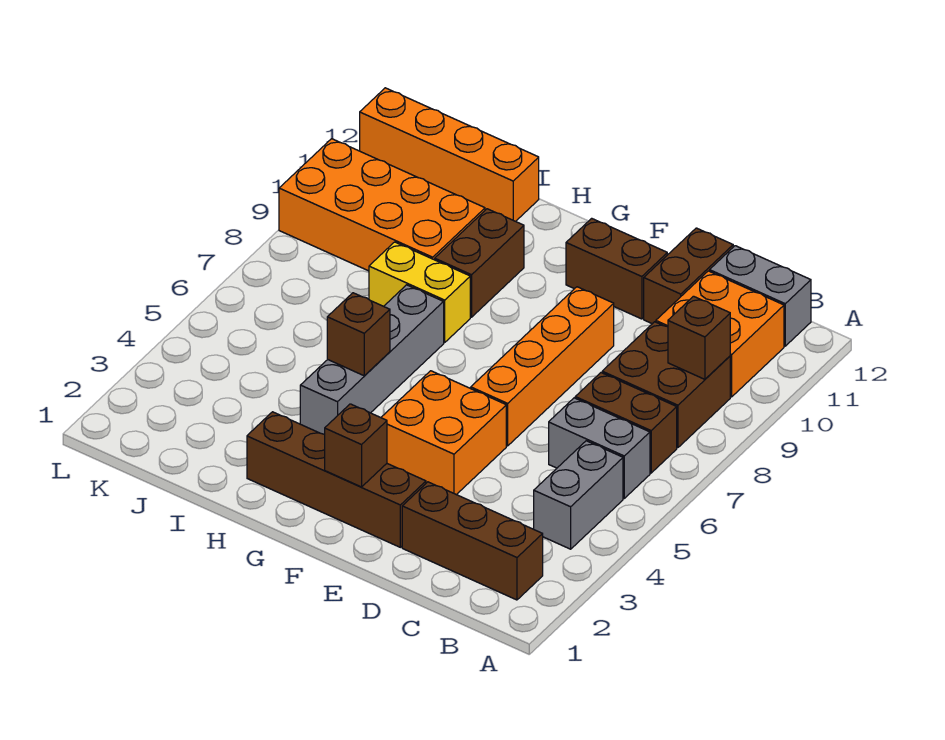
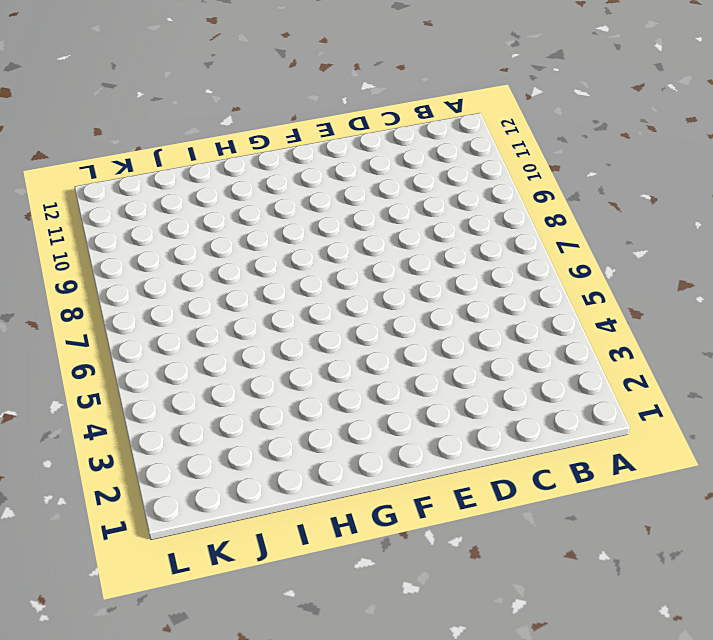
none -> brown 1x3 brick [402,482,543,600]
none -> grey 1x2 brick [534,441,623,549]
none -> grey 1x2 brick [549,398,650,498]

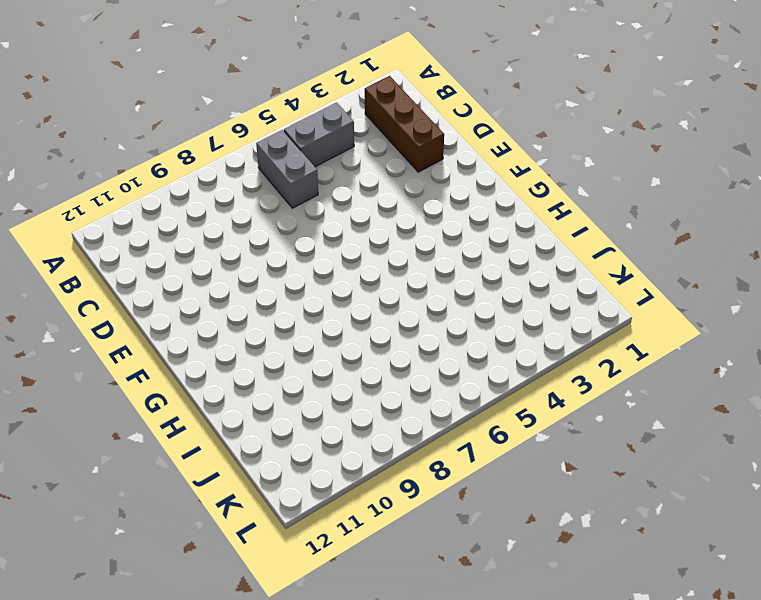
none -> brown 1x2 brick [575,373,677,473]
none -> brown 2x2 brick [602,322,730,448]
none -> orange 2x2 brick [656,271,784,397]

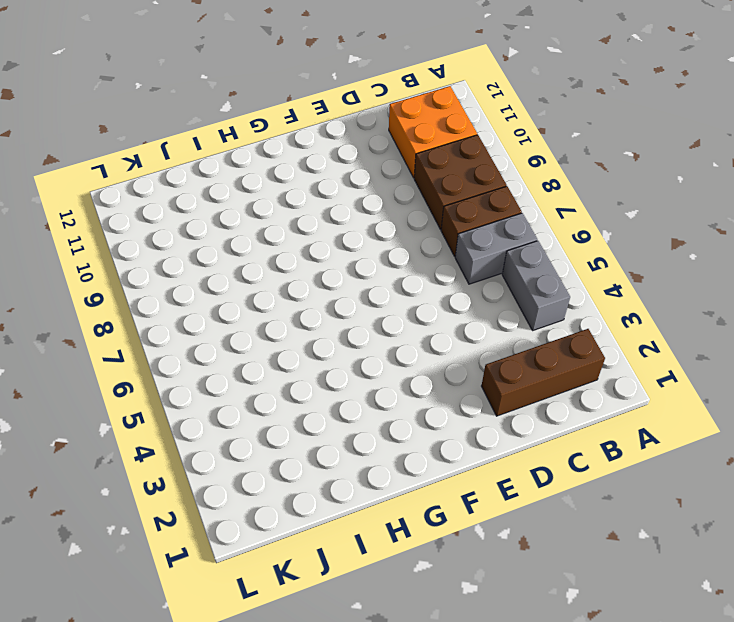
none -> grey 1x2 brick [710,246,811,346]
none -> brown 1x2 brick [644,228,733,324]
none -> brown 1x4 brick [247,412,426,547]

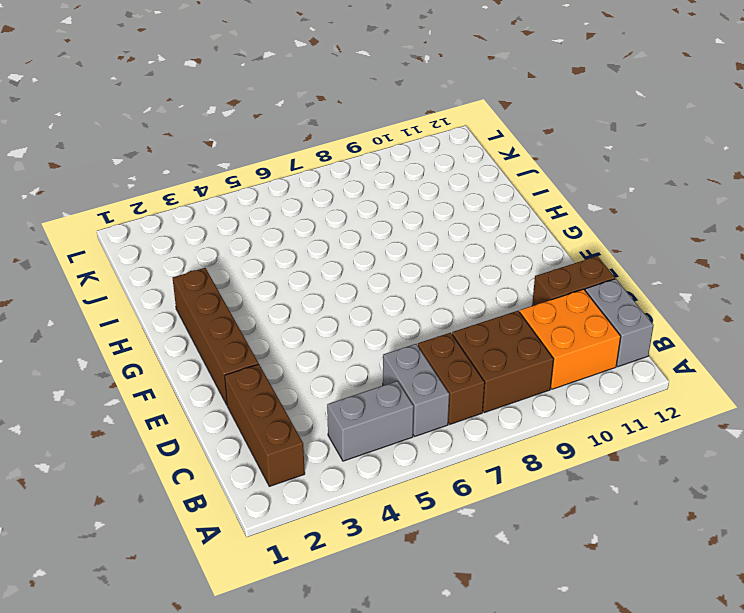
none -> orange 2x2 brick [381,371,506,495]
none -> orange 1x4 brick [471,287,614,446]
none -> brown 1x2 brick [566,218,667,319]

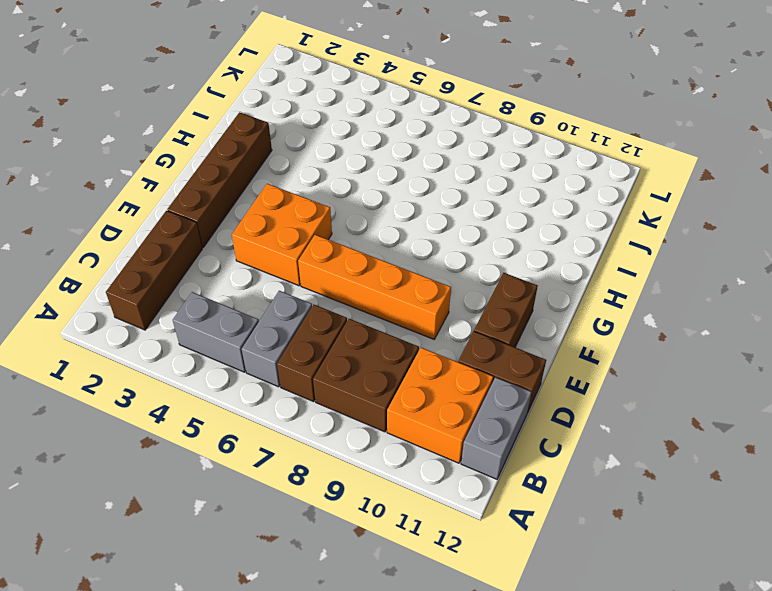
none -> grey 1x4 brick [300,285,444,434]
none -> yellow 1x2 brick [369,242,470,342]
none -> brown 1x2 brick [435,209,524,317]

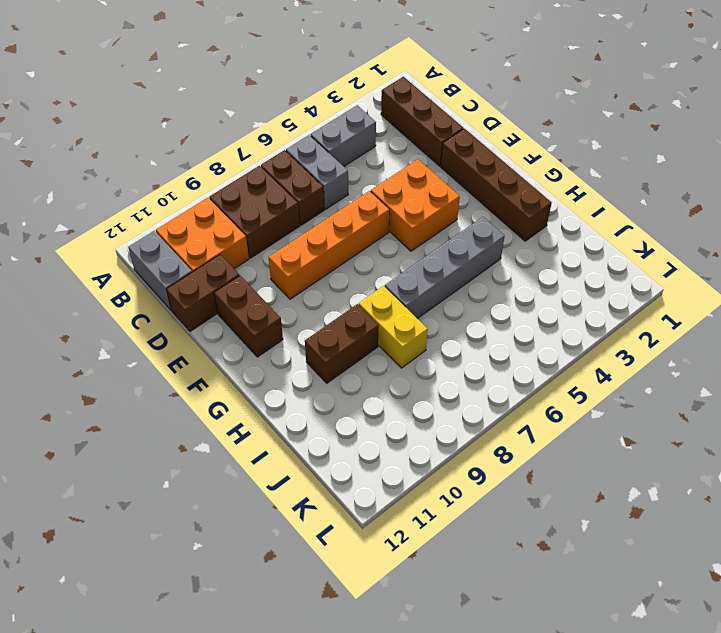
none -> orange 2x4 brick [279,139,485,271]
none -> orange 1x4 brick [360,88,539,221]
none -> brown 1x1 brick [668,296,730,379]

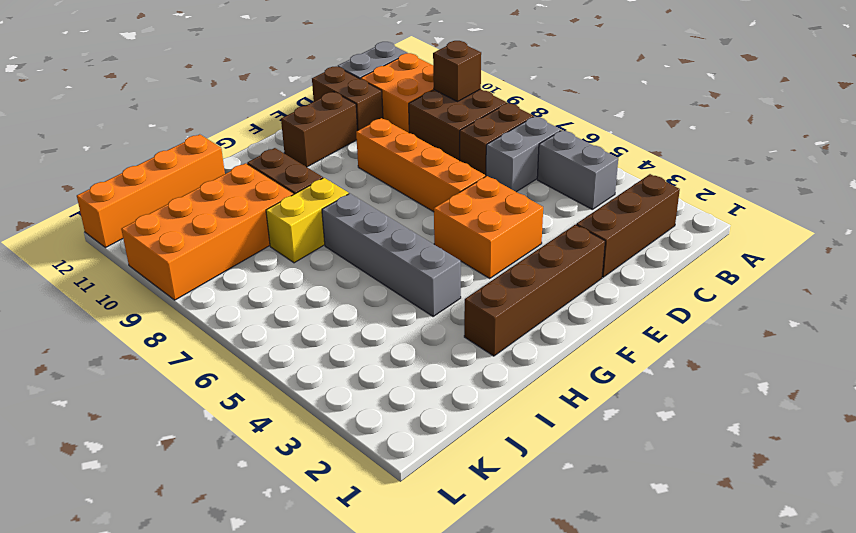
none -> brown 1x1 brick [325,404,387,487]
none -> brown 1x1 brick [327,293,390,376]

